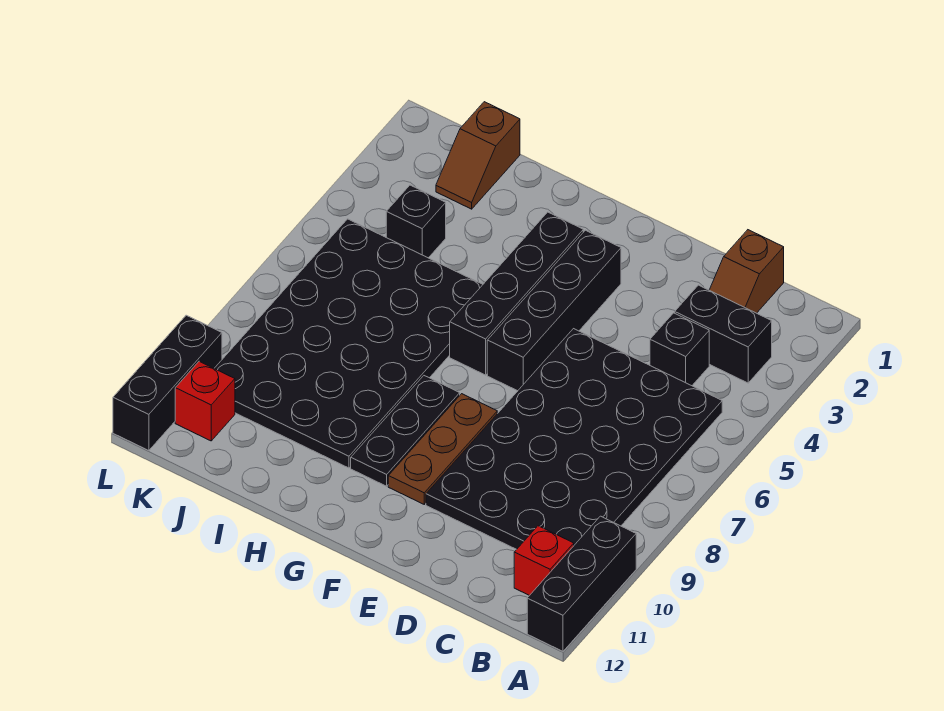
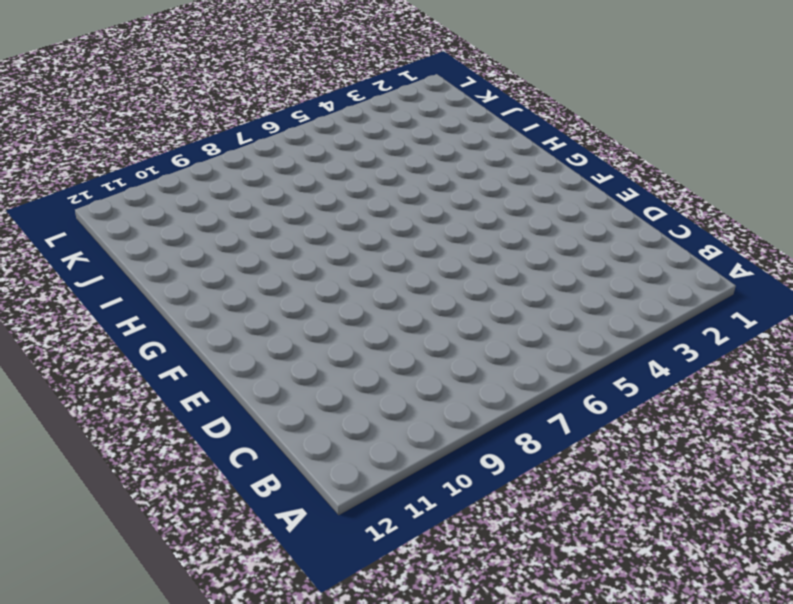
none -> black 1x3 brick [527,516,636,651]
none -> black 1x2 brick [675,285,772,383]
none -> black 4x6 plate [426,329,722,549]

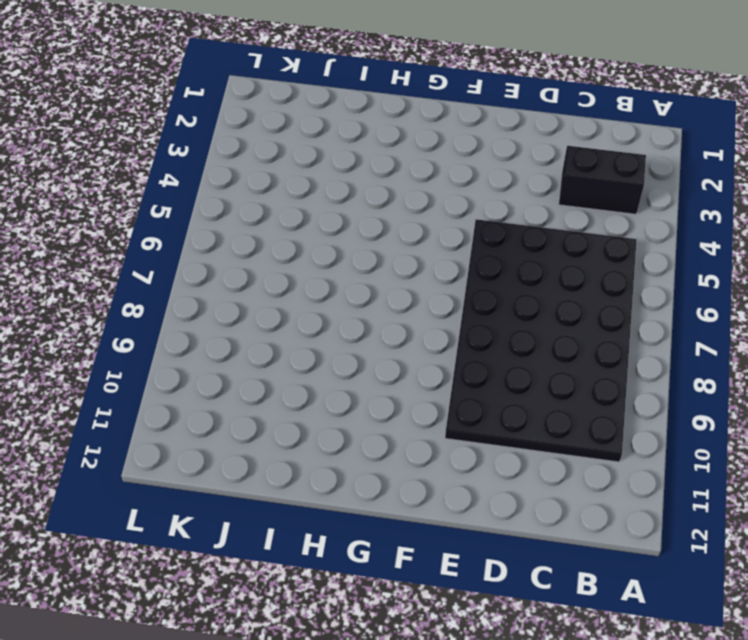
none -> black 1x3 brick [527,516,636,651]
none -> red 1x1 brick [514,526,574,596]
none -> brown 1x2 slope [710,230,784,313]

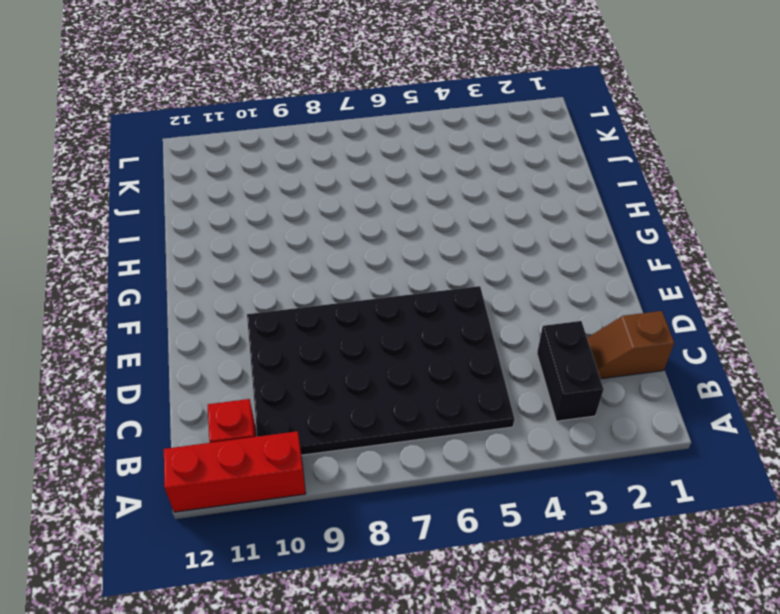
red 1x3 brick [164,431,306,512] -> black 1x3 brick [527,516,636,651]
none -> black 1x1 brick [650,313,709,386]
none -> black 1x4 brick [487,230,621,391]
none -> brown 1x3 plate [388,394,497,504]

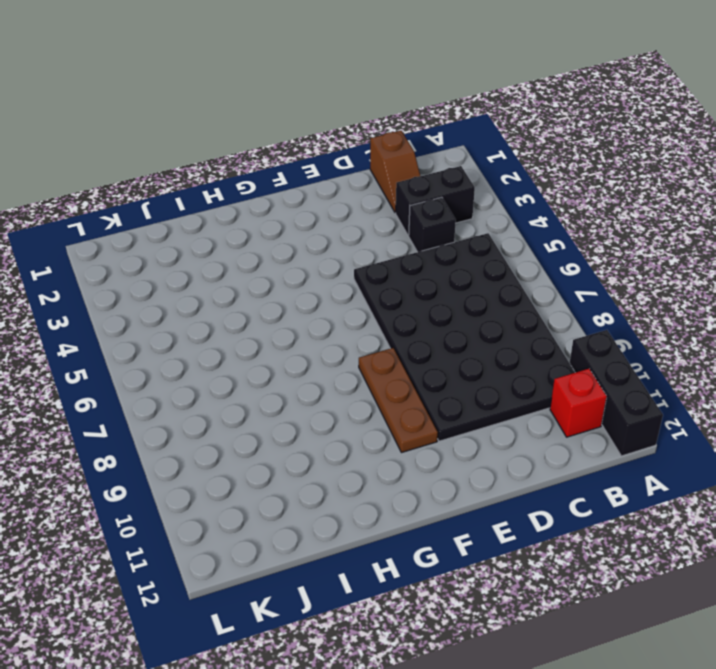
none -> black 1x4 brick [487,230,621,391]
none -> black 1x4 brick [450,212,583,375]
none -> black 1x3 plate [351,376,460,486]

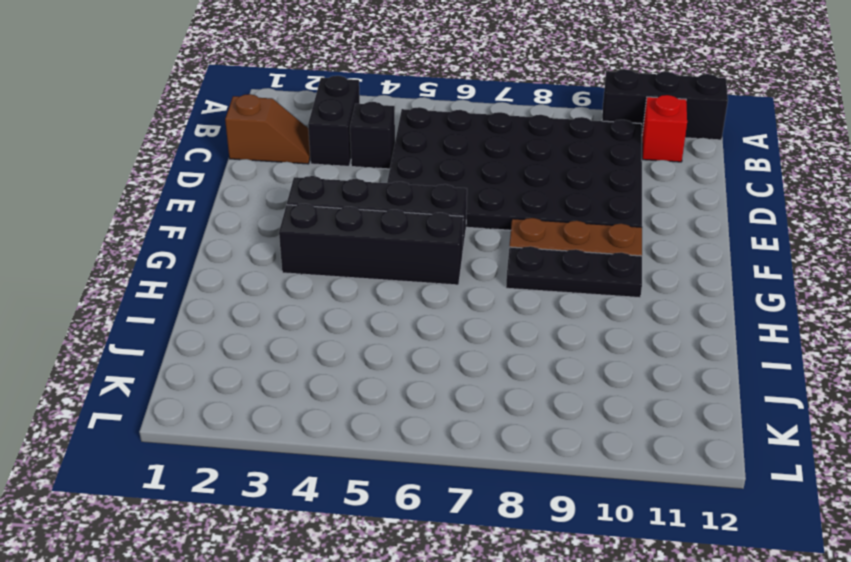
none -> black 4x6 plate [214,219,483,468]
none -> brown 1x2 slope [436,102,520,209]
none -> black 1x1 brick [386,185,446,258]

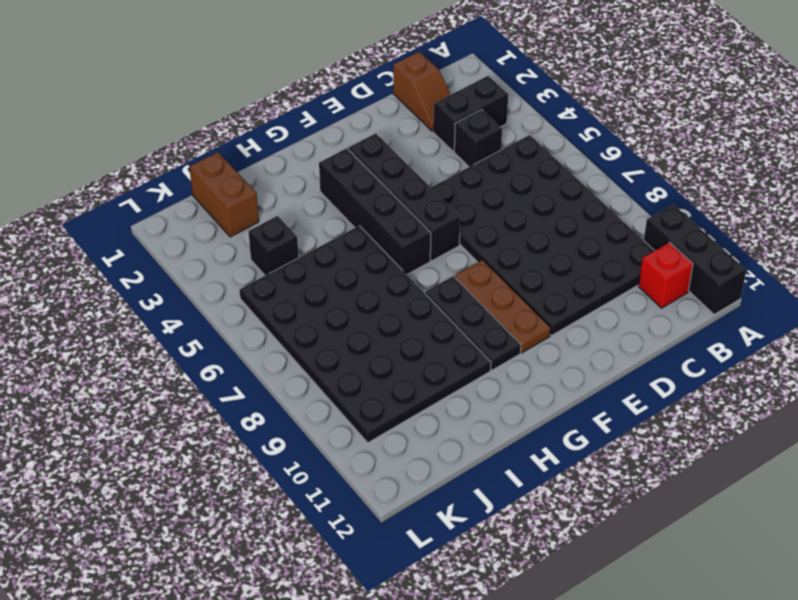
brown 1x2 brick [189,152,259,237] -> brown 1x2 slope [436,102,520,209]
none -> red 1x1 brick [175,361,235,441]
none -> black 1x3 brick [113,315,222,451]

